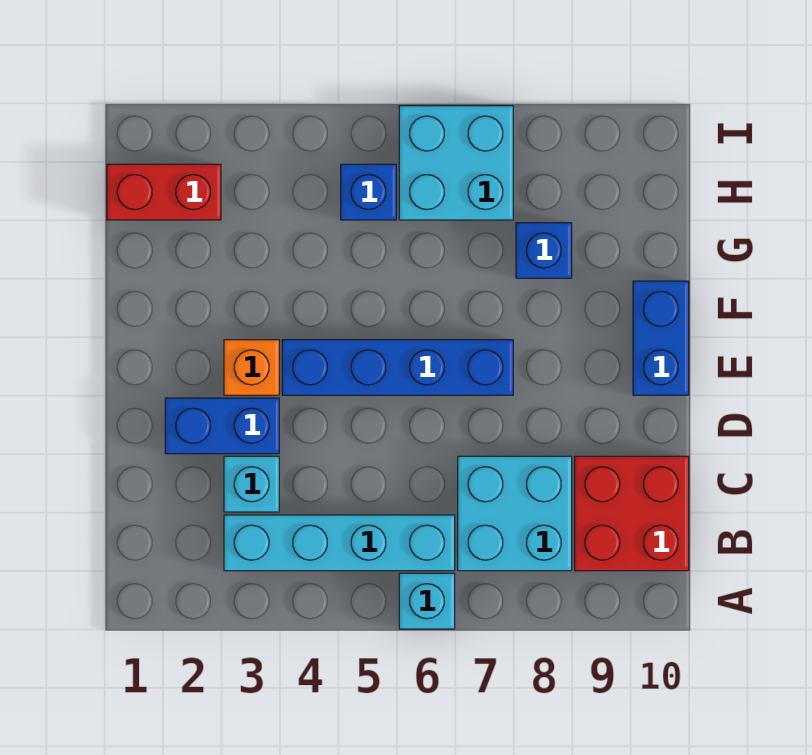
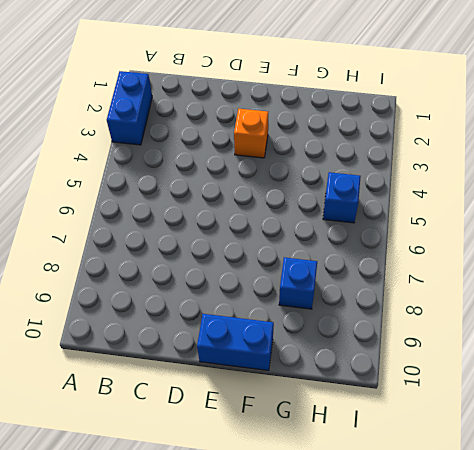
blue 1x2 brick [107,71,152,145] -> blue 1x2 brick moved to [165,398,279,454]
none -> cyan 1x1 brick [399,573,455,629]
none -> cyan 1x4 brick [224,515,455,571]
none -> cyan 2x2 brick [458,456,572,571]

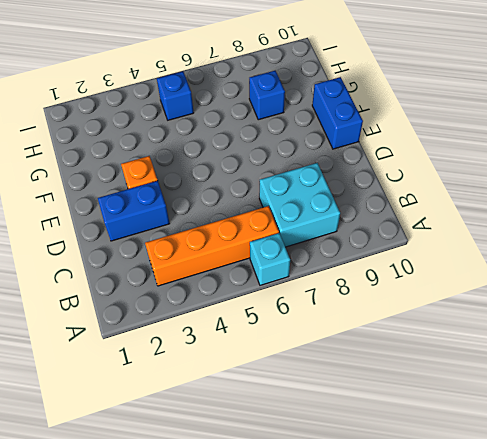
orange 1x4 brick [145,206,279,286] -> cyan 1x4 brick [224,515,455,571]
none -> red 2x2 brick [575,456,689,571]
none -> cyan 1x1 brick [224,456,279,512]
none -> blue 1x4 brick [282,340,513,395]

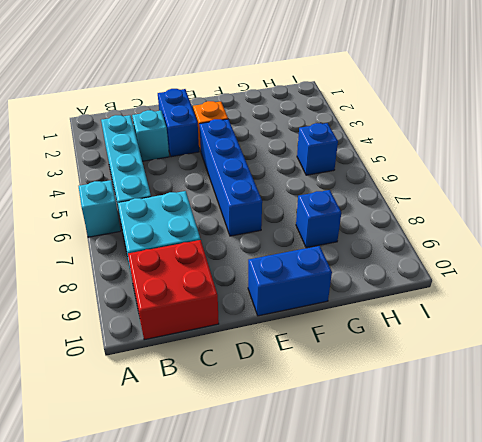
none -> red 1x2 brick [107,164,221,220]
none -> cyan 2x2 brick [399,106,513,220]

